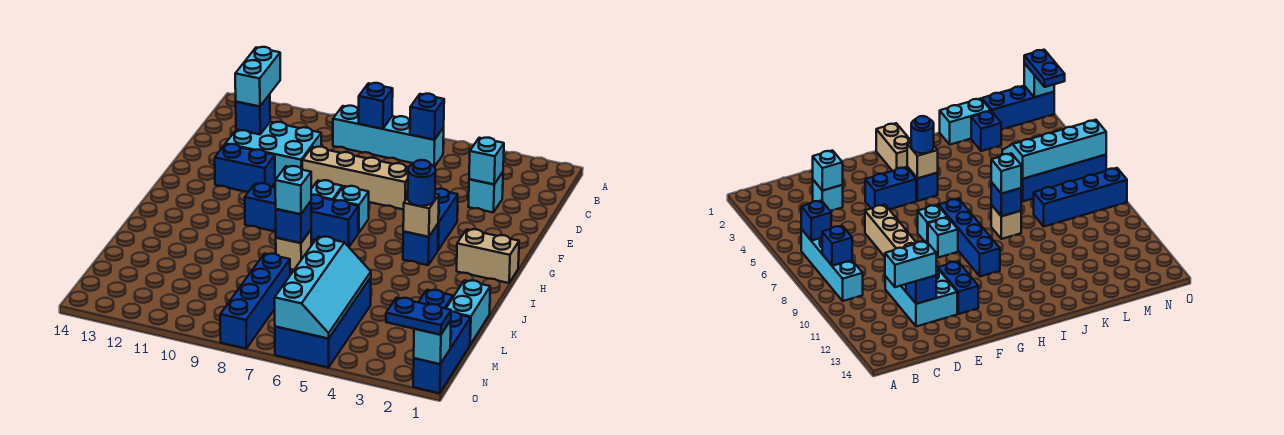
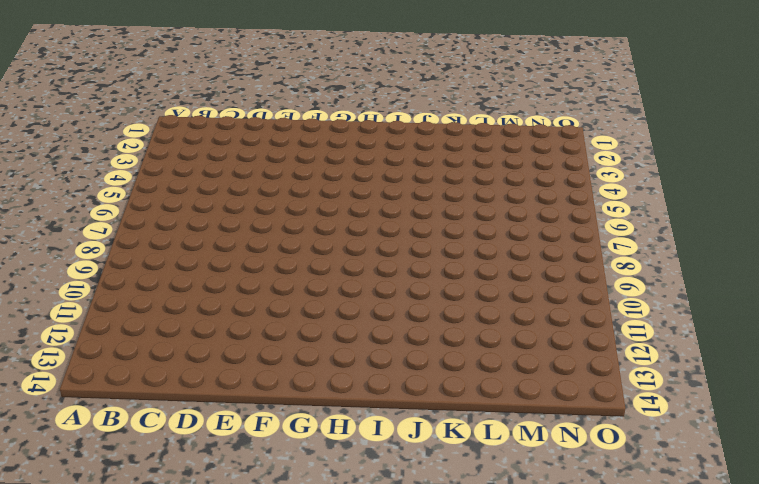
none -> cyan 1x4 brick [333,106,444,167]
none -> cyan 1x1 brick [468,172,503,212]
none -> cyan 2x3 brick [226,122,321,180]

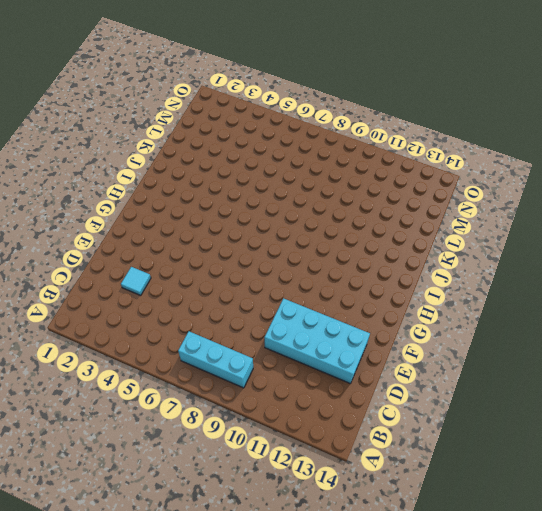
cyan 1x3 brick [178,331,253,388] -> cyan 1x4 brick [333,106,444,167]
cyan 1x1 tile [121,267,151,295] -> cyan 1x1 brick [468,172,503,212]
cyan 2x4 brick [264,298,370,384] -> cyan 2x3 brick [226,122,321,180]
none -> tan 1x4 brick [302,147,409,210]
none -> blue 1x2 brick [435,189,458,250]
none -> blue 1x2 brick [215,144,275,192]

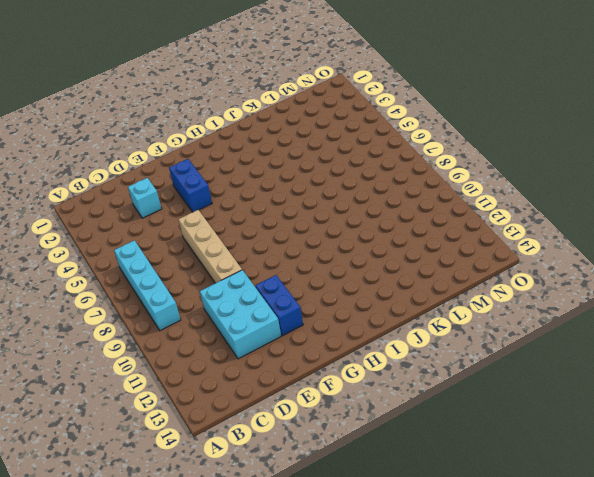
blue 1x2 brick [169,159,212,212] -> blue 1x2 brick turned to [435,189,458,250]
none -> cyan 1x1 brick [334,186,369,233]
none -> cyan 1x1 brick [311,180,342,200]
none -> tan 1x2 brick [457,229,519,283]

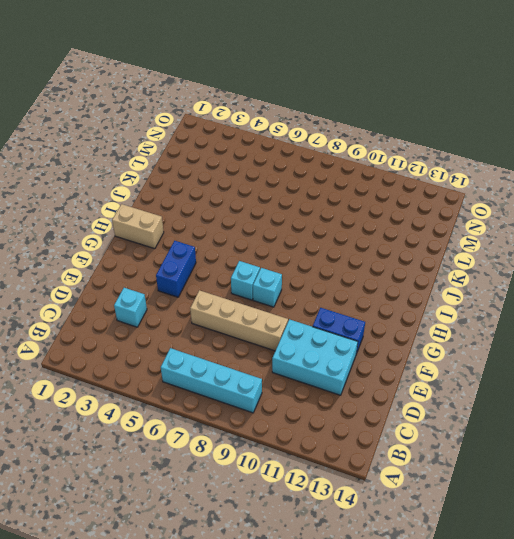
none -> blue 1x1 brick [403,224,438,265]
none -> blue 1x4 brick [245,183,359,247]
none -> tan 1x1 brick [276,230,311,270]

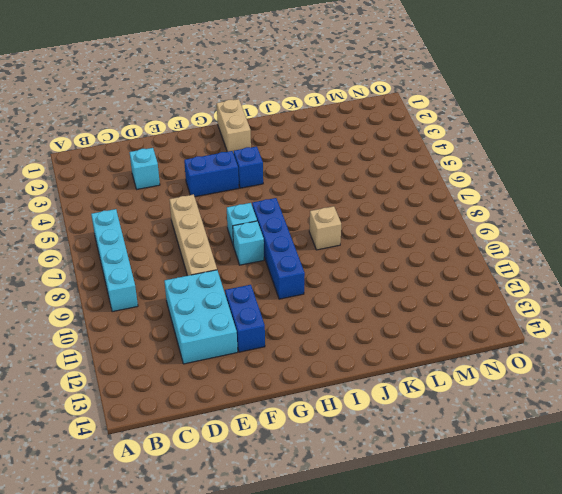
none -> cyan 1x2 brick [446,280,490,345]
none -> blue 1x1 brick [418,290,453,309]
none -> blue 2x4 brick [275,278,371,368]

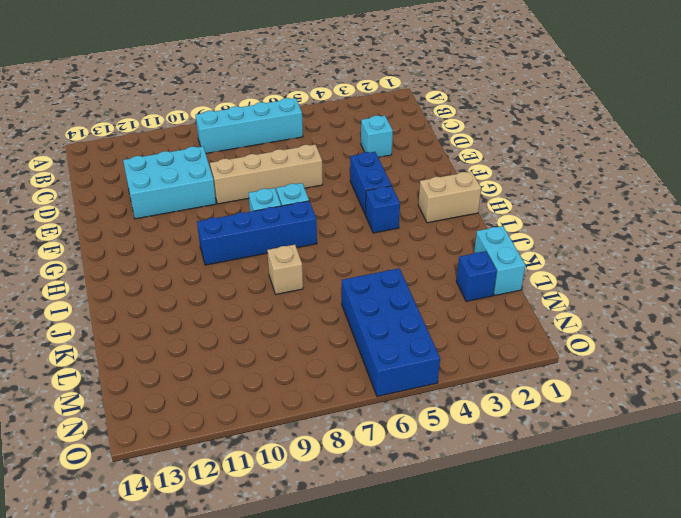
none -> blue 1x2 brick [215,144,275,192]
none -> blue 1x4 brick [220,254,290,349]
none -> blue 1x3 brick [413,312,470,393]

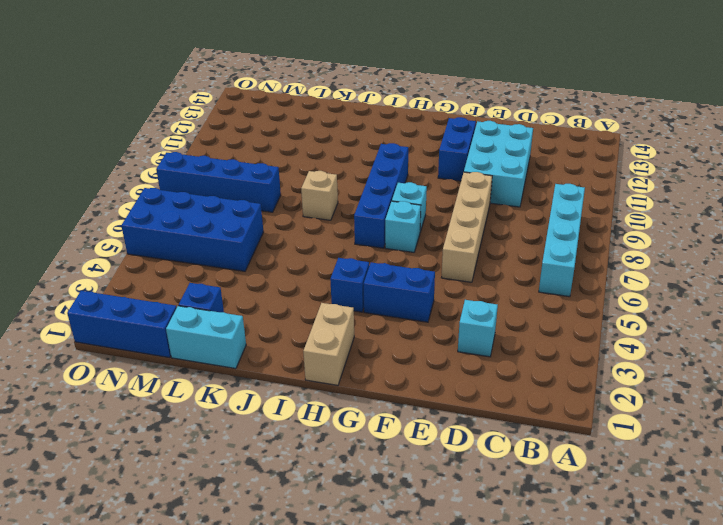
none -> blue 1x1 brick [410,94,444,140]
none -> blue 1x1 brick [359,83,393,129]
none -> cyan 1x1 brick [469,138,504,184]

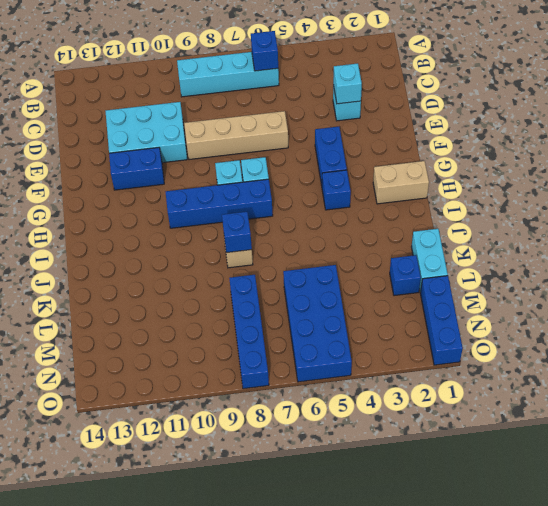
none -> blue 1x1 brick [359,83,393,129]
none -> blue 1x1 brick [236,94,270,134]
none -> tan 1x1 brick [403,194,439,237]

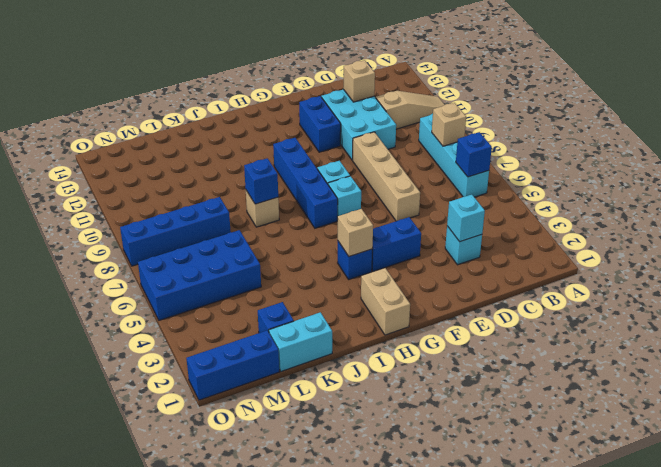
tan 1x3 slope [376,91,445,129] -> none
tan 1x1 brick [432,103,466,146] -> blue 1x1 brick [359,83,393,129]
tan 1x1 brick [343,60,375,102] -> blue 1x1 brick [236,94,270,134]
none -> cyan 2x4 slope [275,237,371,339]
none -> cyan 1x1 brick [414,320,451,364]
none -> cyan 1x2 brick [235,47,280,107]

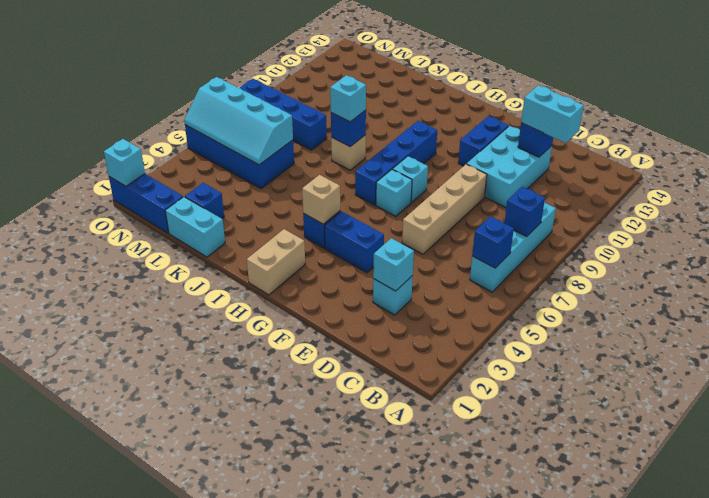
none -> blue 1x1 round brick [408,160,436,206]
none -> blue 1x2 plate [386,298,451,335]

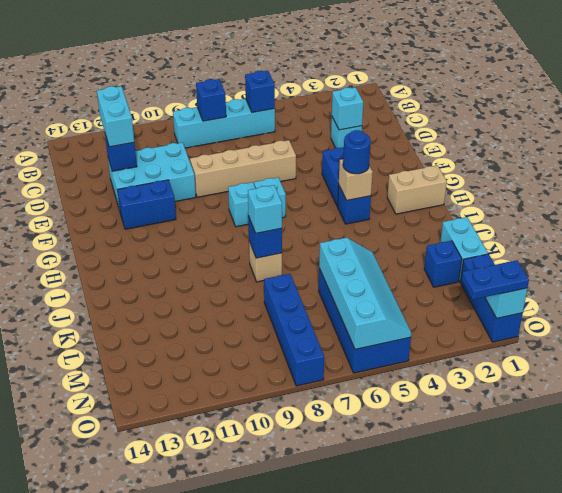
none -> blue 1x4 brick [245,183,359,247]

